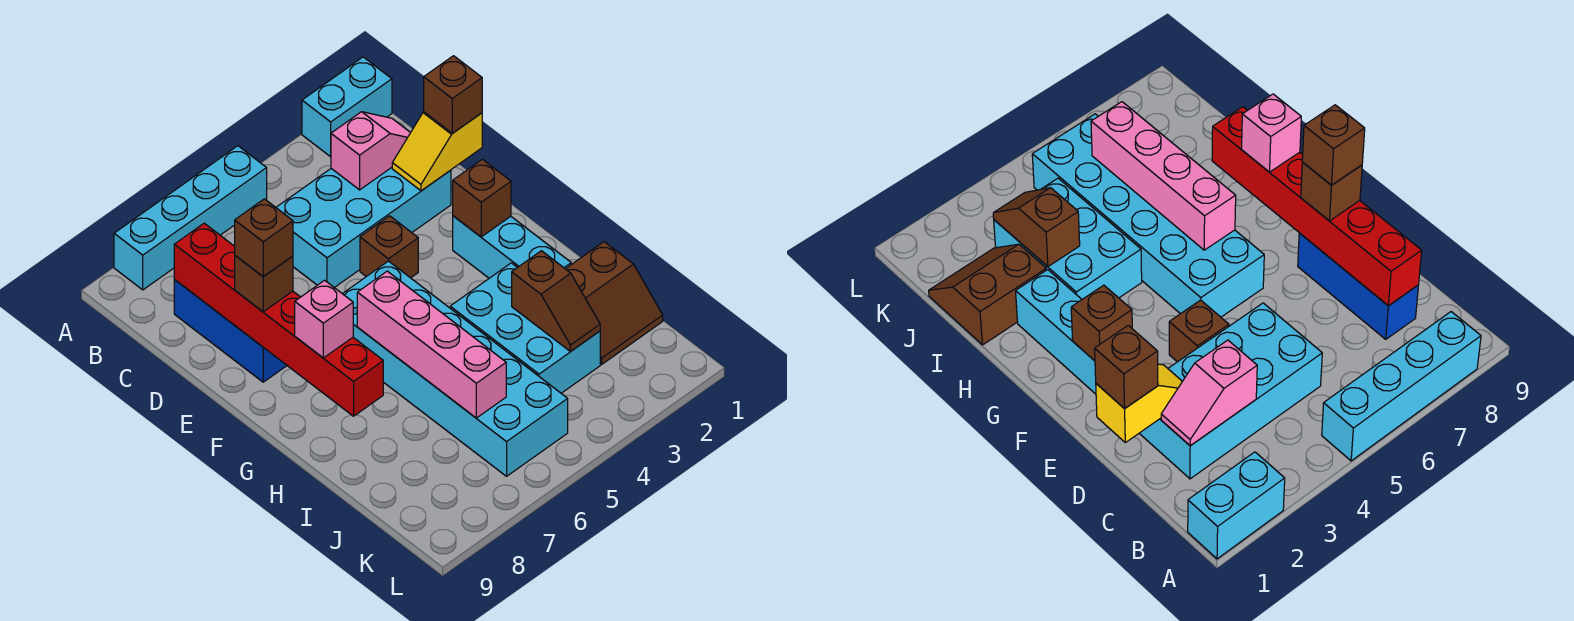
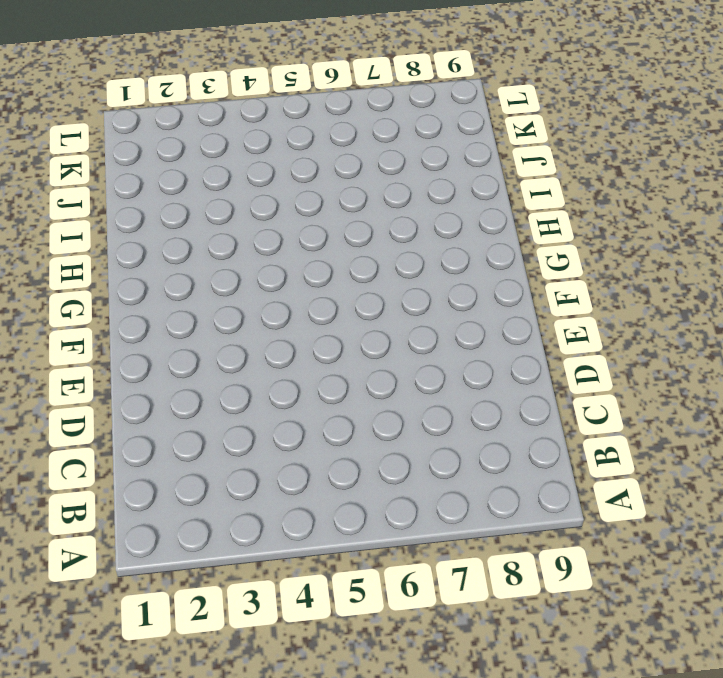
none -> cyan 1x2 brick [302,57,392,157]
none -> cyan 1x4 brick [114,146,267,290]
none -> cyan 2x4 brick [276,168,451,288]

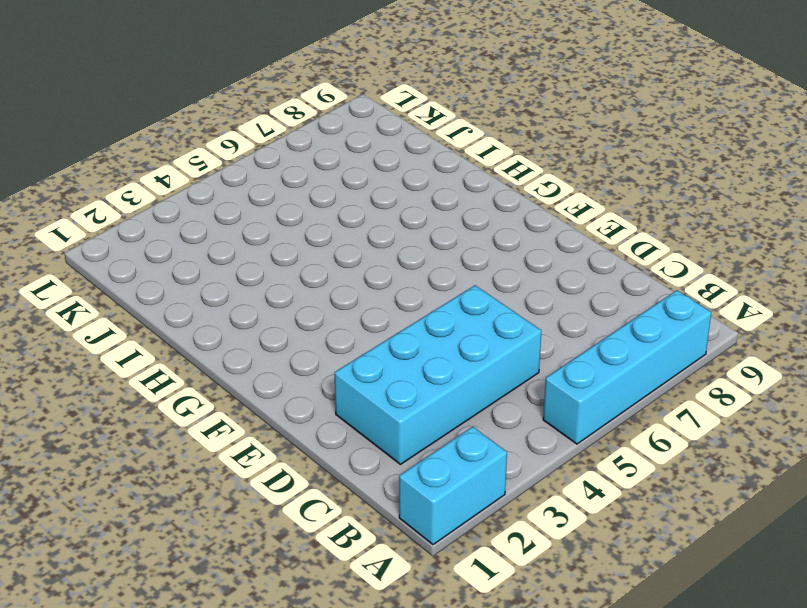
none -> blue 1x3 brick [174,280,287,382]
none -> brown 1x1 brick [360,216,418,278]
none -> cyan 1x3 brick [453,216,571,278]

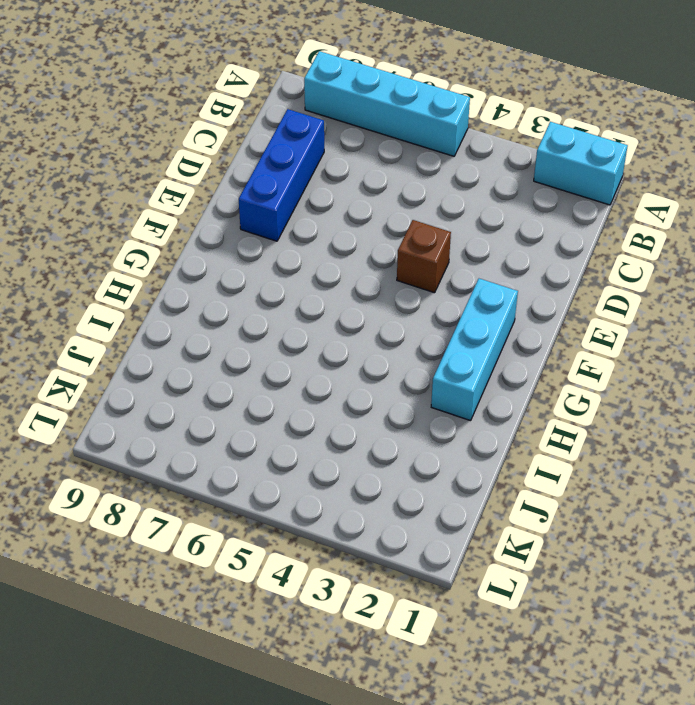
none -> cyan 2x4 brick [276,168,451,288]
none -> cyan 2x6 brick [343,261,568,476]
none -> cyan 2x3 brick [450,263,600,393]

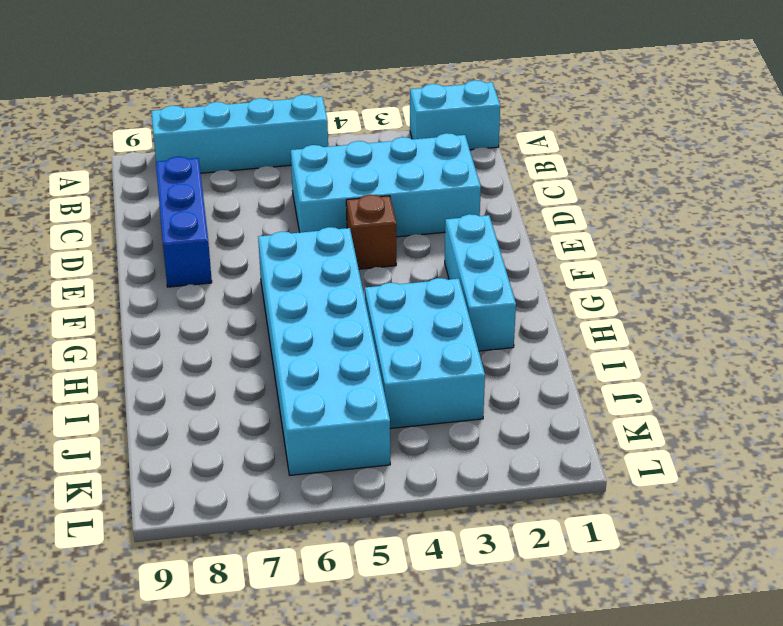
none -> brown 2x2 slope [566,242,663,364]
none -> pink 1x2 slope [331,112,411,190]
none -> red 1x6 brick [174,223,383,416]

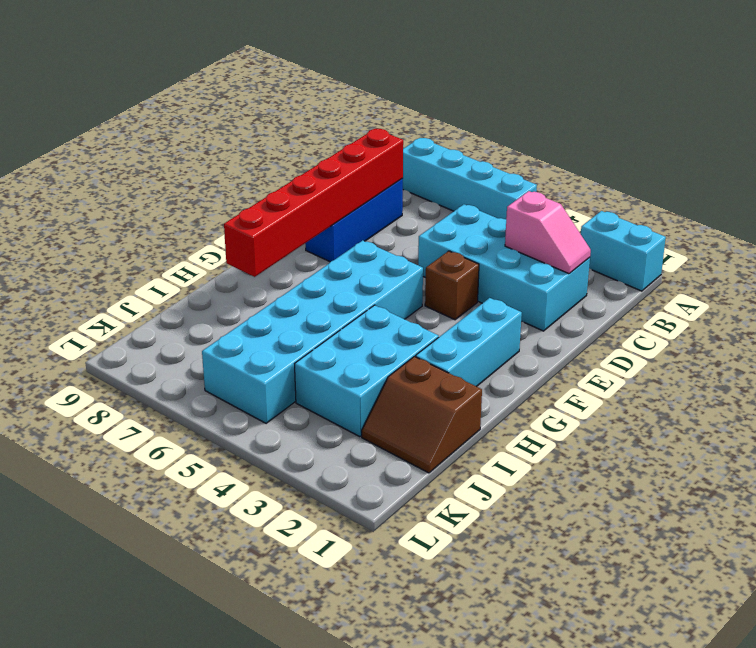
none -> yellow 1x2 slope [392,112,482,191]
none -> brown 1x1 brick [453,159,511,237]
none -> pink 1x4 brick [357,271,506,418]

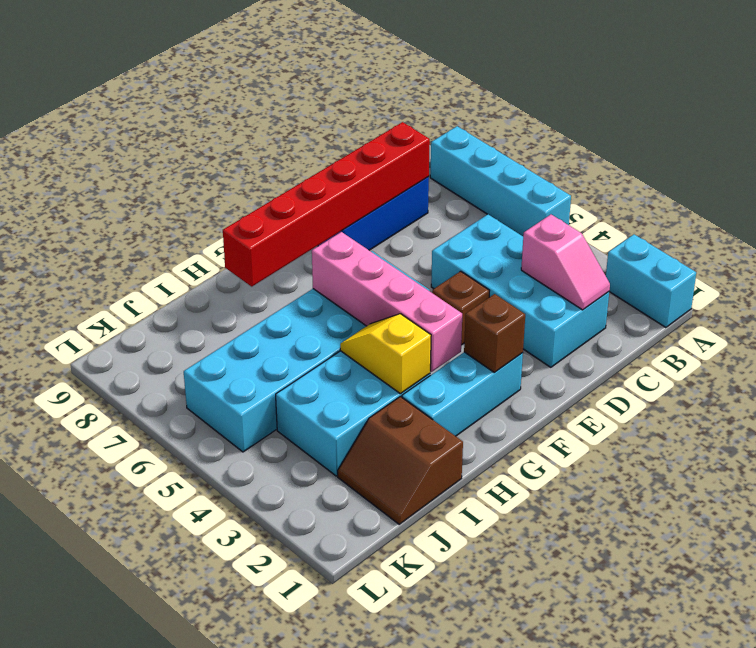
pink 1x4 brick [312,232,462,372] -> pink 1x4 brick turned to [357,271,506,418]
yellow 1x2 slope [340,314,431,394] -> yellow 1x2 slope moved to [392,112,482,191]
none -> brown 1x2 slope [512,251,600,352]
none -> brown 1x1 brick [424,56,482,133]
none -> brown 1x1 brick [235,256,293,312]

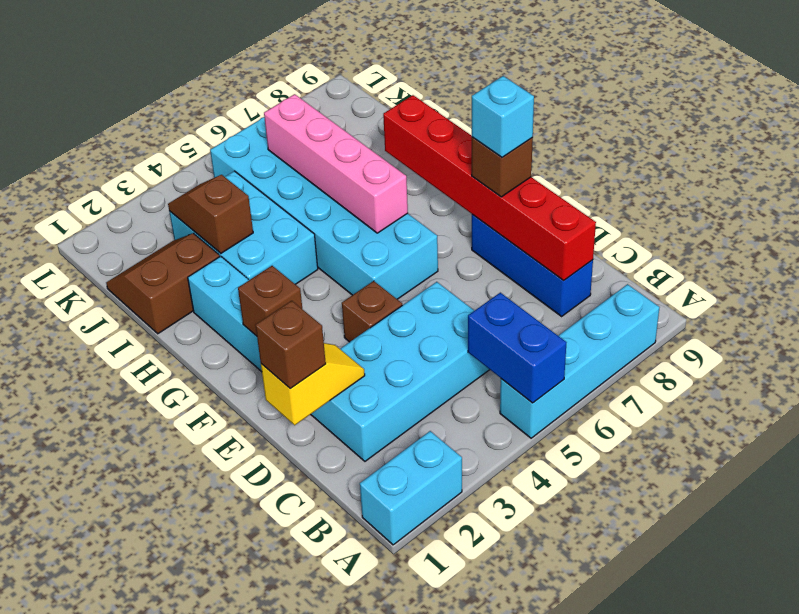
blue 1x2 brick [468,293,566,403] -> none
cyan 1x1 brick [472,76,534,157] -> brown 1x1 brick [235,199,293,277]
none -> pink 1x2 slope [331,112,411,190]
none -> pink 1x1 brick [295,280,353,358]

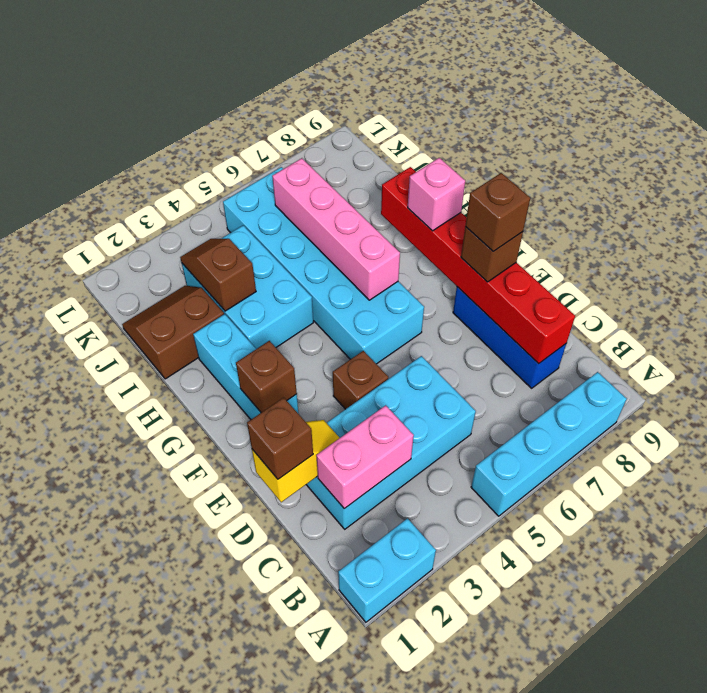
pink 1x2 brick [316,405,414,509] -> pink 1x2 slope [331,112,411,190]

